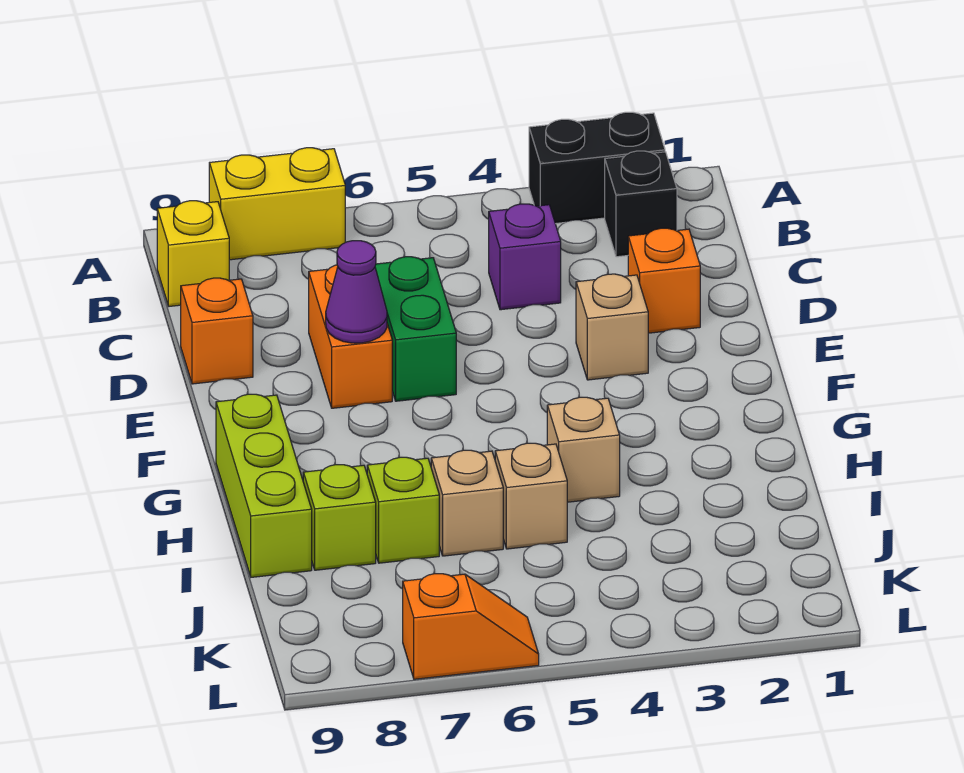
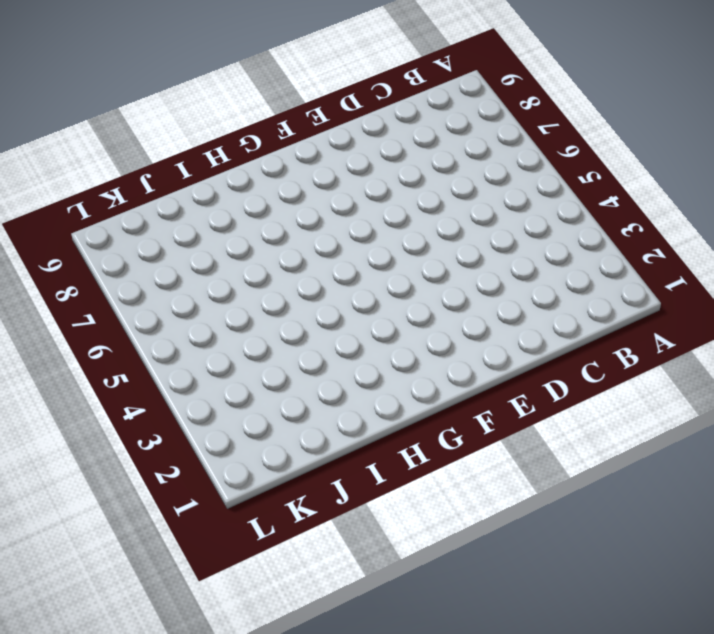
none -> black 1x2 brick [529,112,665,224]
none -> yellow 1x2 brick [209,148,345,260]
none -> black 1x1 brick [605,151,677,257]

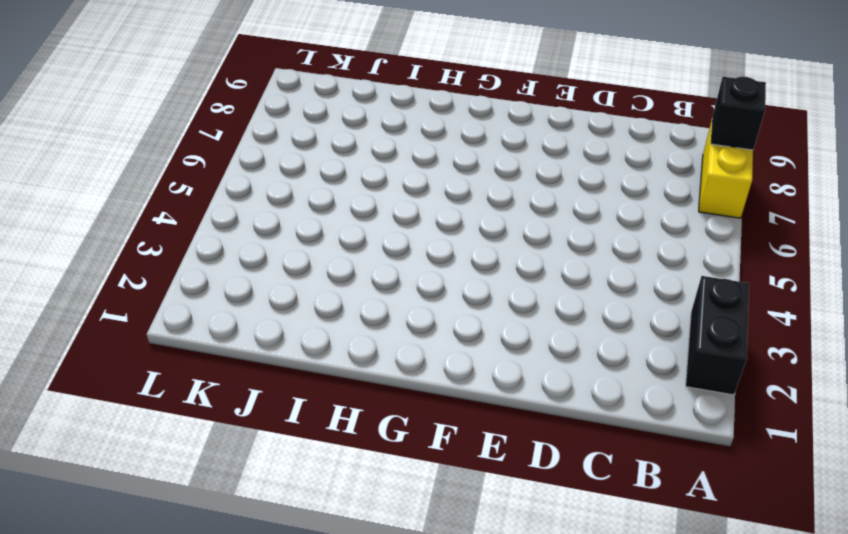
black 1x1 brick [711,77,766,150] -> black 1x1 brick moved to [605,151,677,257]
none -> yellow 1x1 brick [157,201,229,306]
none -> purple 1x1 brick [489,204,561,310]
none -> orange 1x1 brick [628,228,700,333]

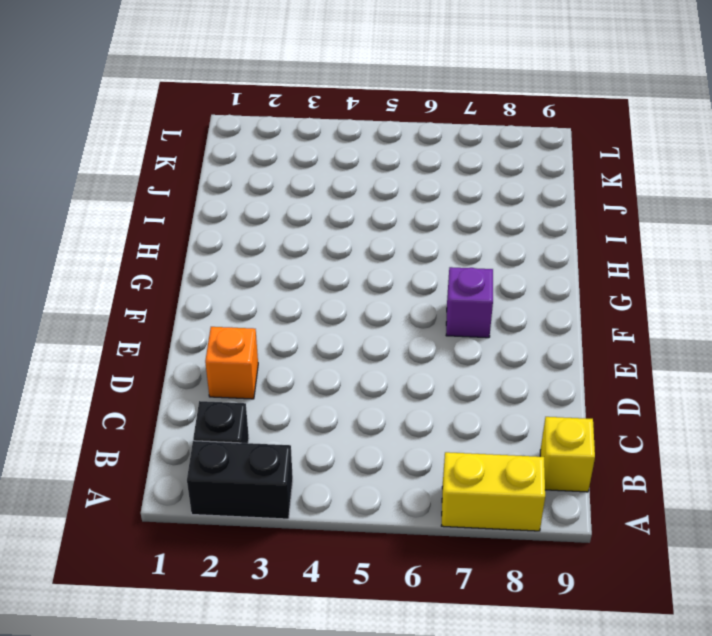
purple 1x1 brick [446,267,493,338] -> purple 1x1 brick moved to [489,204,561,310]
none -> green 1x2 brick [375,257,456,401]
none -> orange 1x2 brick [309,265,392,408]
none -> orange 1x1 brick [181,278,253,384]

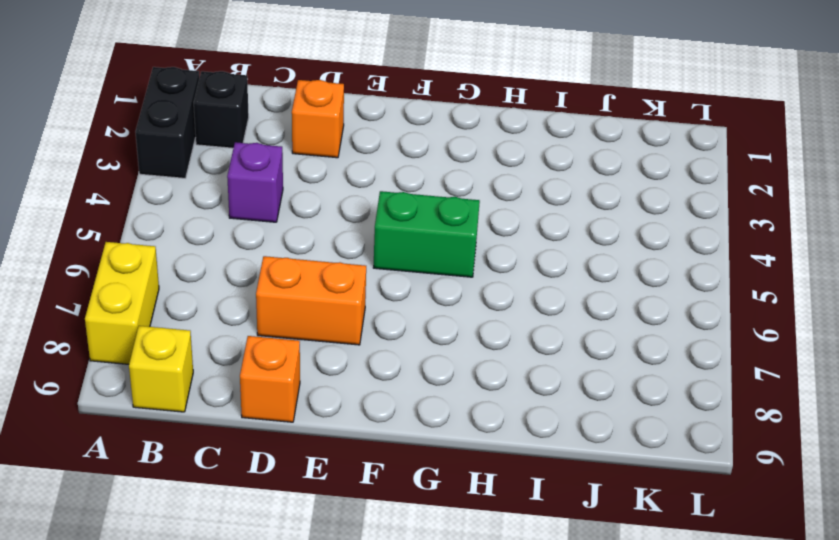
green 1x2 brick [373,191,480,277] -> green 1x2 brick moved to [375,257,456,401]
none -> tan 1x1 brick [576,274,648,380]
none -> lime 1x3 brick [216,394,312,577]
none -> tan 1x1 brick [547,397,620,502]

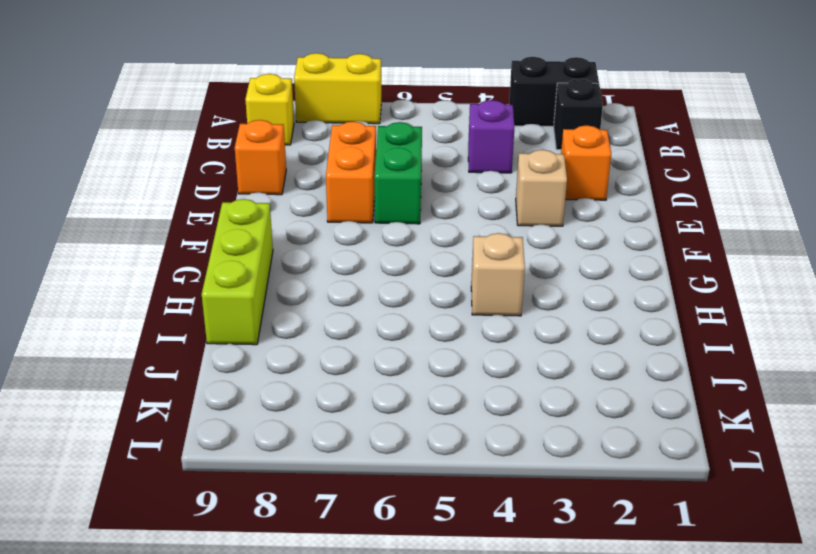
none -> tan 1x1 brick [495,443,567,549]
none -> tan 1x1 brick [431,450,503,556]
none -> lime 1x1 brick [367,457,439,563]

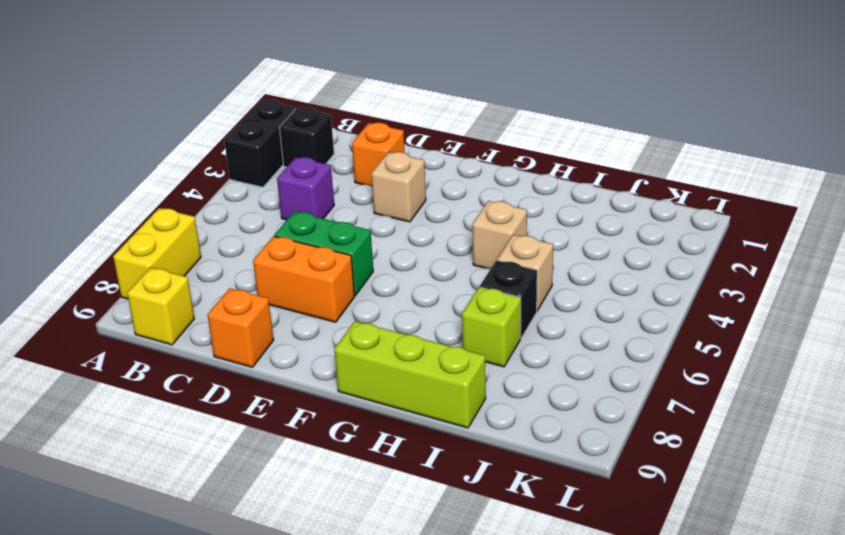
black 1x1 brick [480,260,537,338] -> tan 1x1 brick [431,450,503,556]
none -> lime 1x1 brick [303,465,376,570]
none -> orange 1x2 slope [403,574,539,679]
none -> purple 1x1 cone [326,241,387,343]

